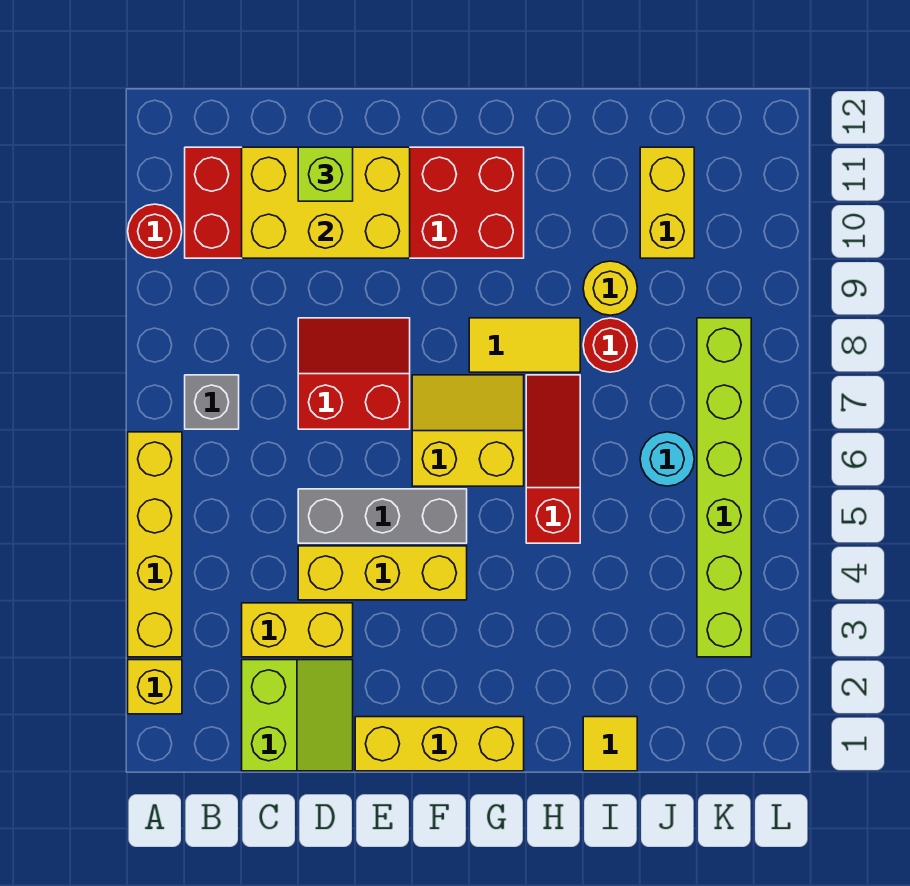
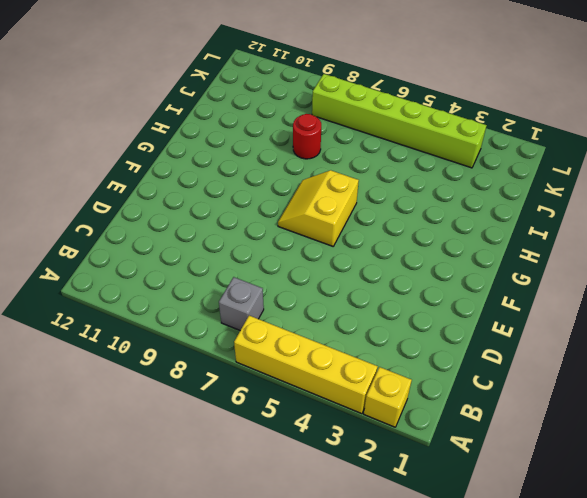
none -> red 1x1 round brick [128,204,182,258]
none -> red 2x6 brick [185,147,524,258]
none -> lime 2x2 slope [242,660,353,771]

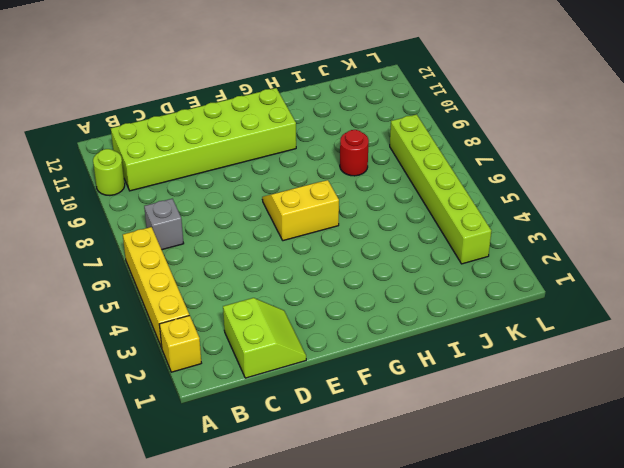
lime 1x1 round brick [93,149,125,195] -> red 1x1 round brick [128,204,182,258]
lime 2x6 brick [111,88,296,191] -> red 2x6 brick [185,147,524,258]
none -> yellow 1x2 brick [242,603,353,657]
none -> yellow 1x3 brick [298,546,467,600]
none -> grey 1x3 brick [298,489,467,543]

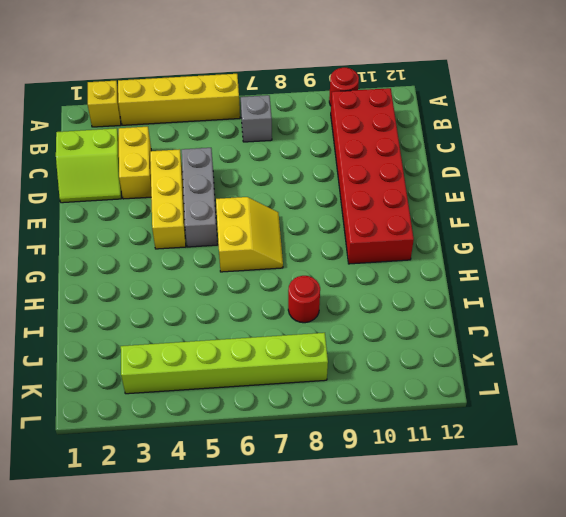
none -> red 2x2 slope [298,318,410,429]
none -> yellow 1x3 brick [355,717,524,771]
none -> yellow 1x2 tile [469,318,580,372]

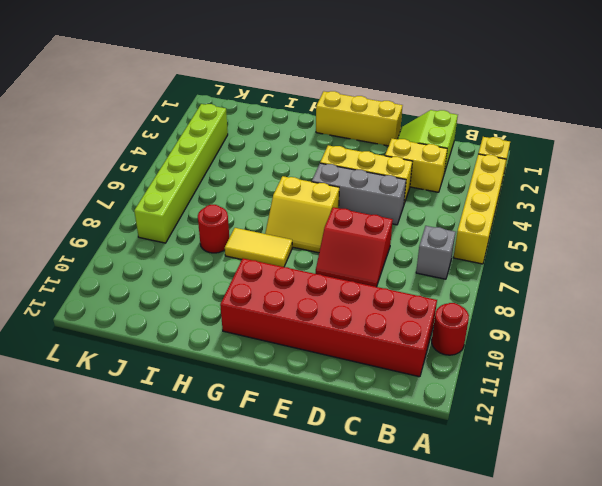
none -> red 1x3 slope [526,375,580,543]
none -> yellow 1x1 tile [583,717,637,771]
none -> yellow 1x1 round brick [583,261,637,315]

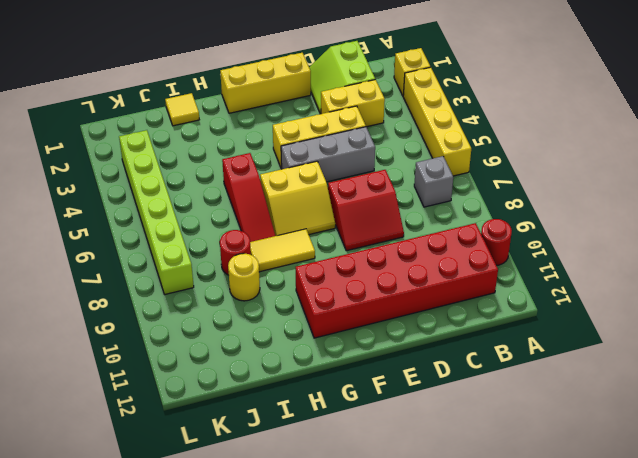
none -> cyan 1x1 round brick [640,432,694,486]
none -> yellow 1x2 brick [640,147,694,258]
none -> yellow 2x3 brick [242,147,410,258]

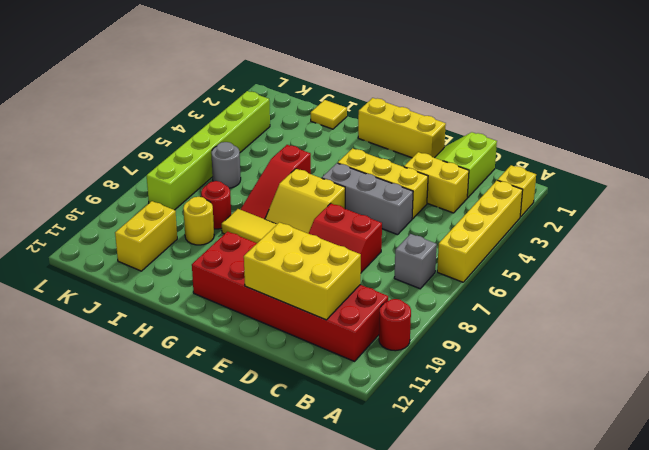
grey 1x1 round brick [211,142,241,188] -> cyan 1x1 round brick [640,432,694,486]
none -> lime 1x1 brick [298,147,353,201]

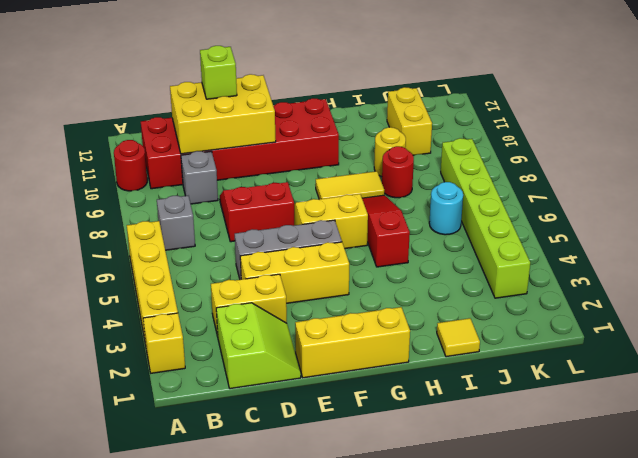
grey 1x1 brick [181,151,218,204] -> none

